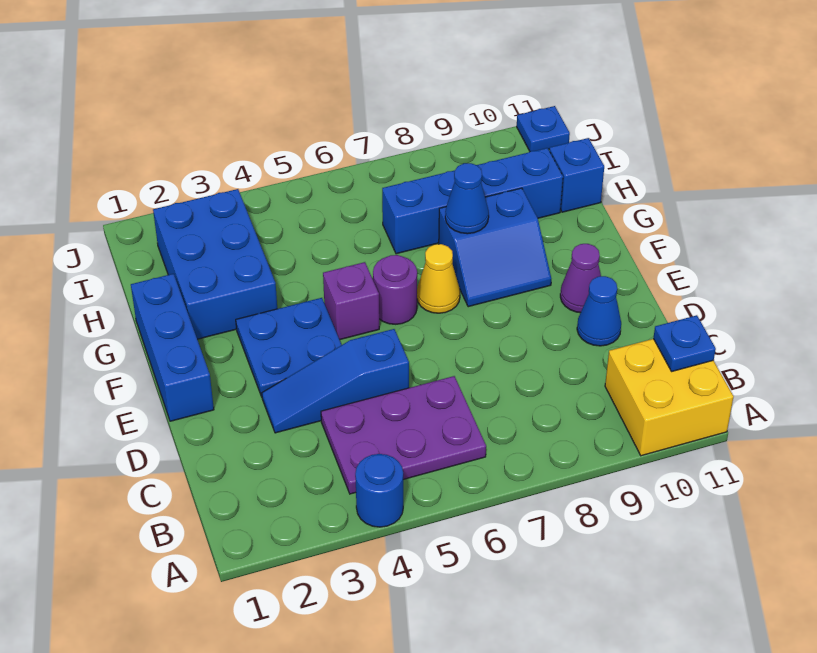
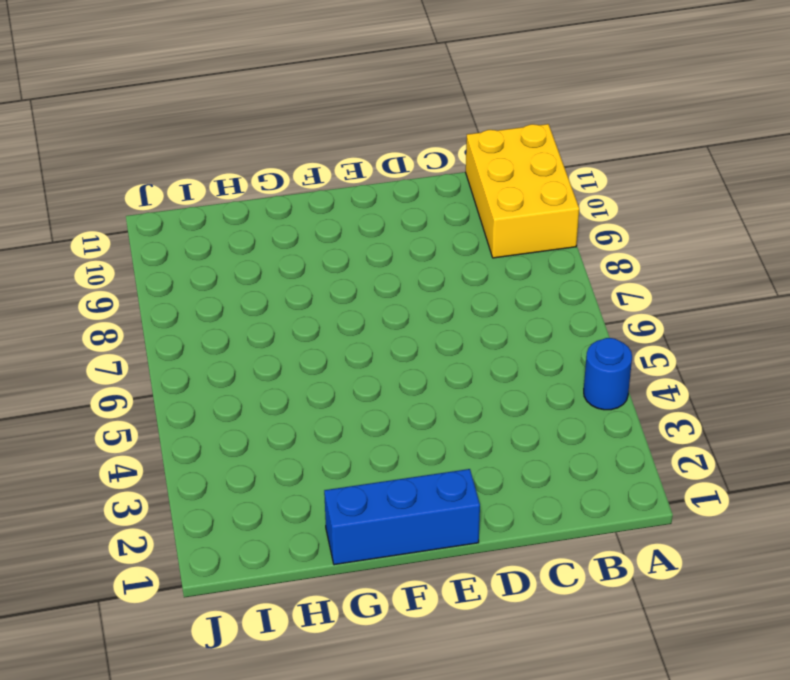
yellow 2x3 brick [466,124,579,258] -> yellow 2x2 brick [605,339,734,456]
none -> purple 2x3 plate [321,376,486,494]
none -> blue 1x3 slope [262,329,409,433]
none -> blue 1x1 cone [577,276,621,346]

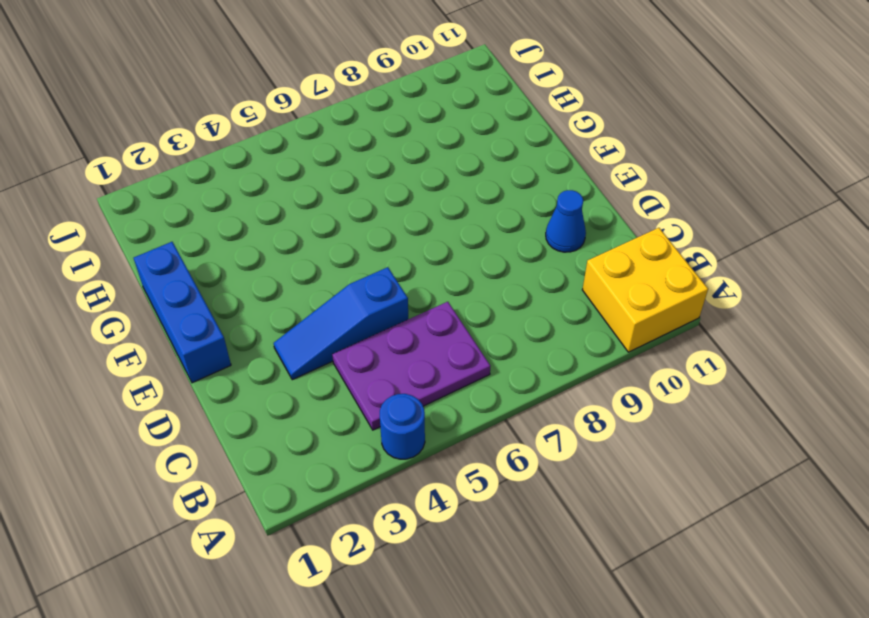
none -> blue 2x2 plate [236,298,341,397]
none -> purple 1x1 cone [560,244,601,313]
none -> purple 1x1 brick [323,262,379,340]

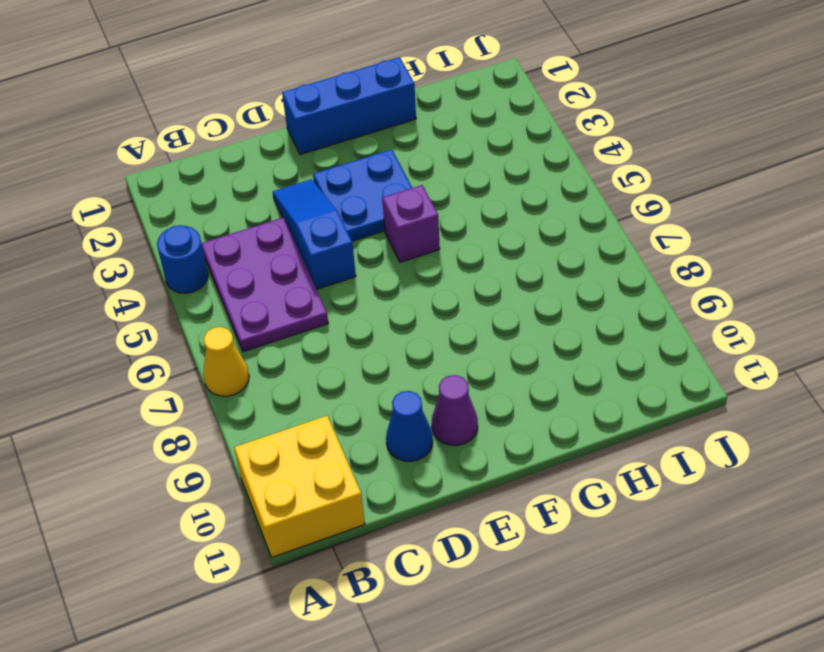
yellow 1x1 cone [203,327,249,396] -> yellow 1x1 cone moved to [417,244,460,313]
none -> purple 1x1 round brick [373,255,417,324]
none -> blue 2x2 slope [439,188,551,307]
none -> blue 2x3 brick [153,189,277,339]

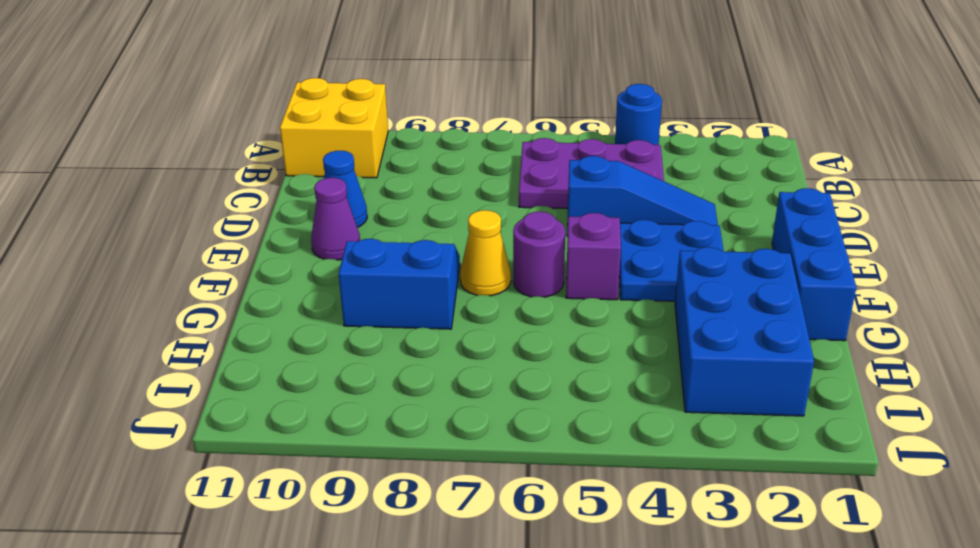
none -> blue 1x4 brick [382,148,563,254]
none -> blue 1x1 brick [549,138,604,212]
none -> blue 1x1 plate [517,106,570,152]

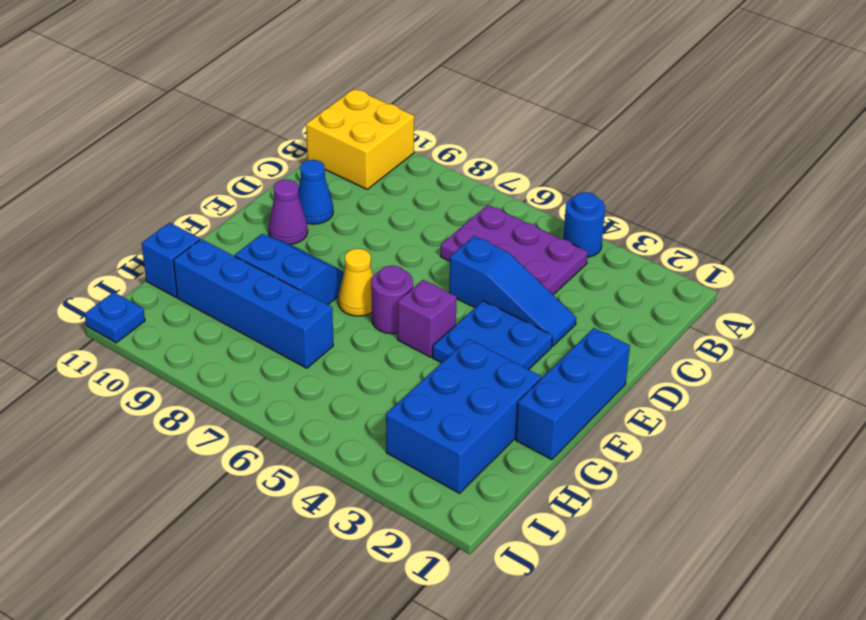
none -> blue 1x1 plate [653,315,716,371]
none -> blue 1x1 cone [445,163,489,234]

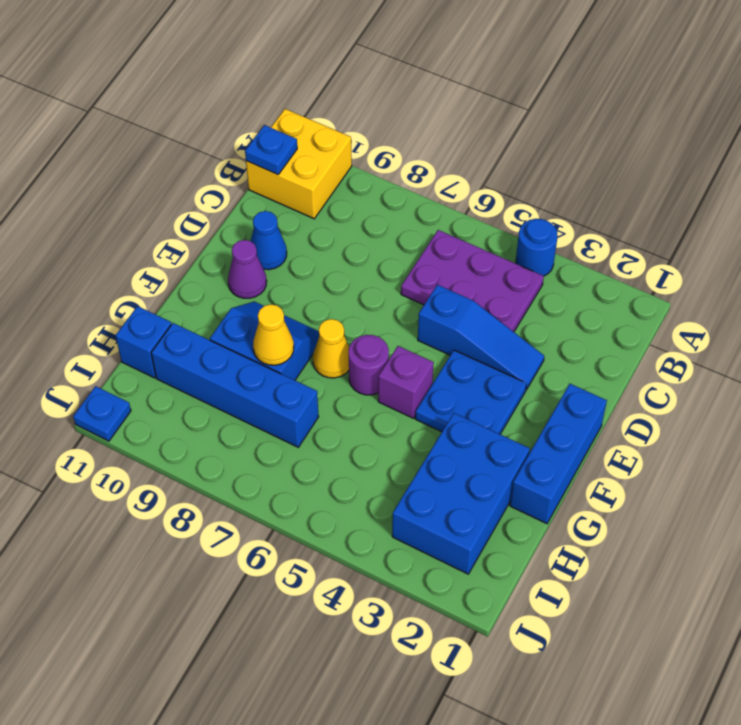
yellow 1x1 cone [253,304,294,365] -> blue 1x1 cone [445,163,489,234]

